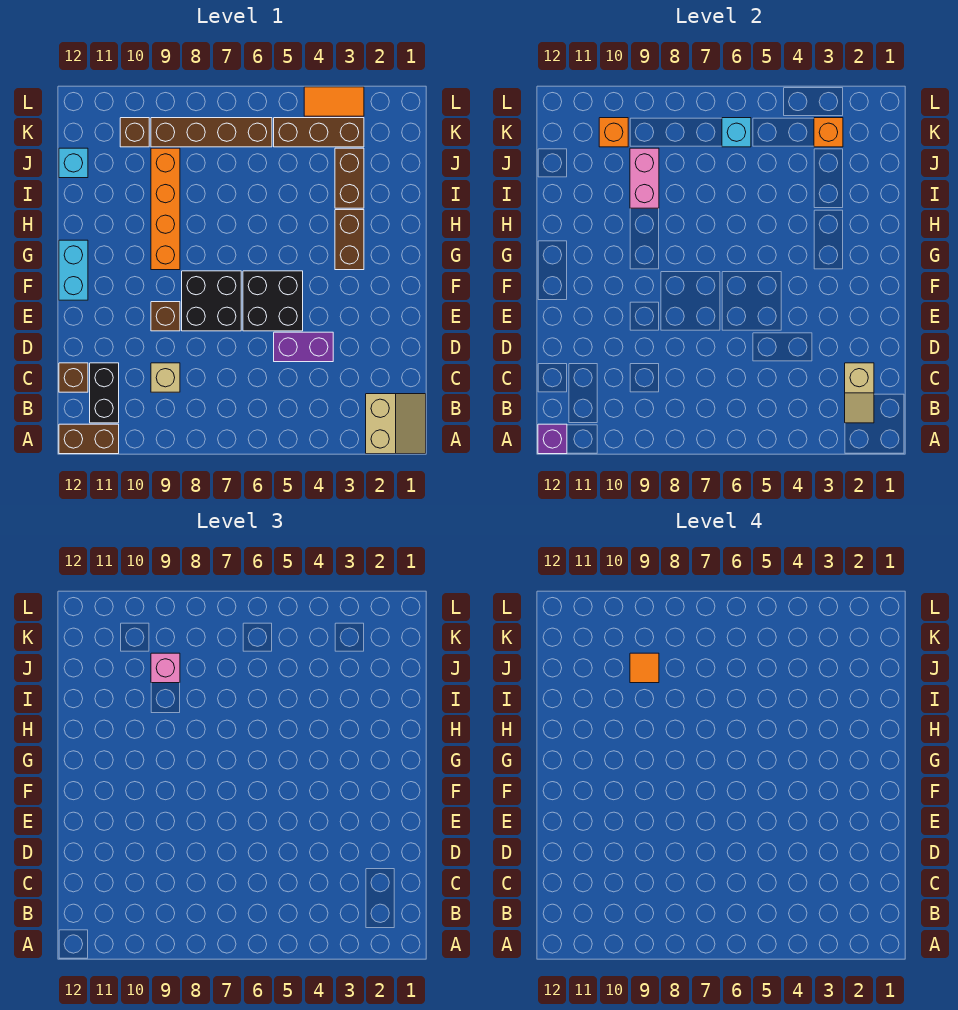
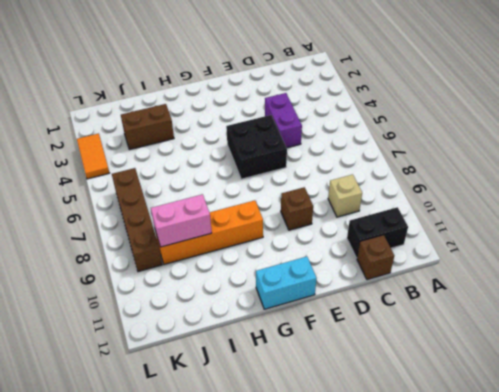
none -> tan 2x2 slope [366,394,426,454]
none -> brown 1x2 brick [59,424,119,454]
none -> black 2x2 brick [182,271,241,331]

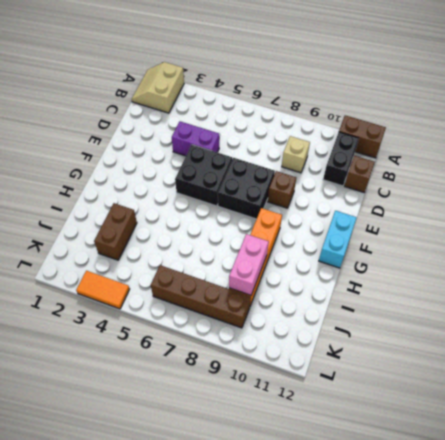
none -> brown 1x2 brick [335,210,364,270]
none -> cyan 1x1 brick [59,148,88,178]
none -> brown 1x3 brick [274,118,364,147]

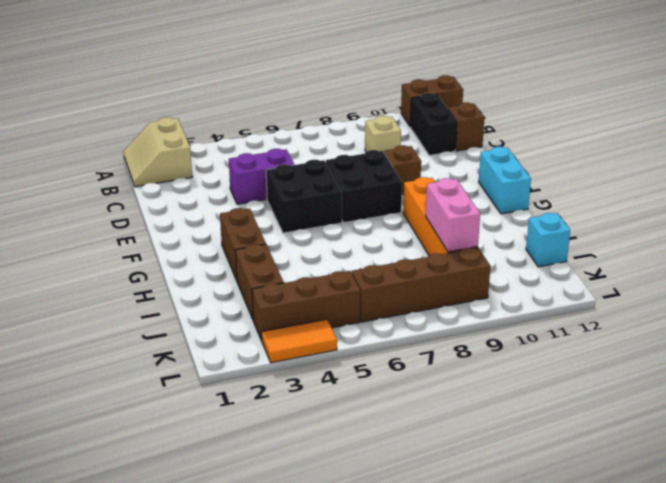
none -> brown 1x1 brick [120,118,149,147]
none -> purple 1x1 brick [538,424,567,454]
none -> tan 1x2 slope [845,363,874,423]

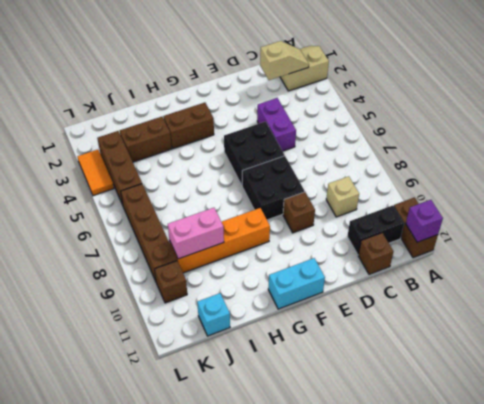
none -> orange 1x1 brick [814,118,843,147]
none -> cyan 1x1 brick [722,118,751,147]
none -> orange 1x1 brick [599,118,628,147]

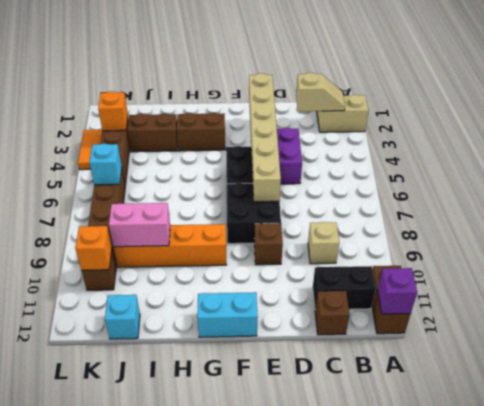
tan 1x6 brick [249,73,281,202] -> none
none -> pink 1x1 brick [151,653,180,683]
none -> orange 1x1 tile [630,653,659,683]

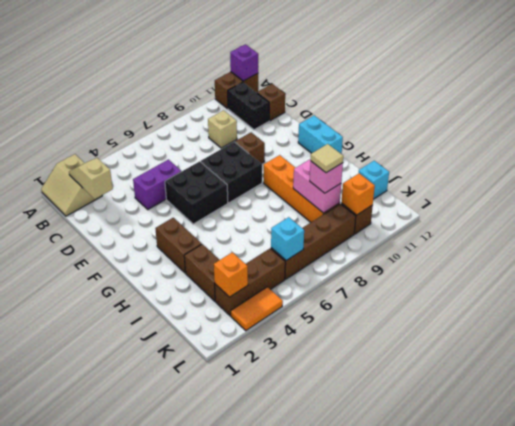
tan 1x1 tile [311,144,343,173] -> orange 1x1 tile [630,653,659,683]

